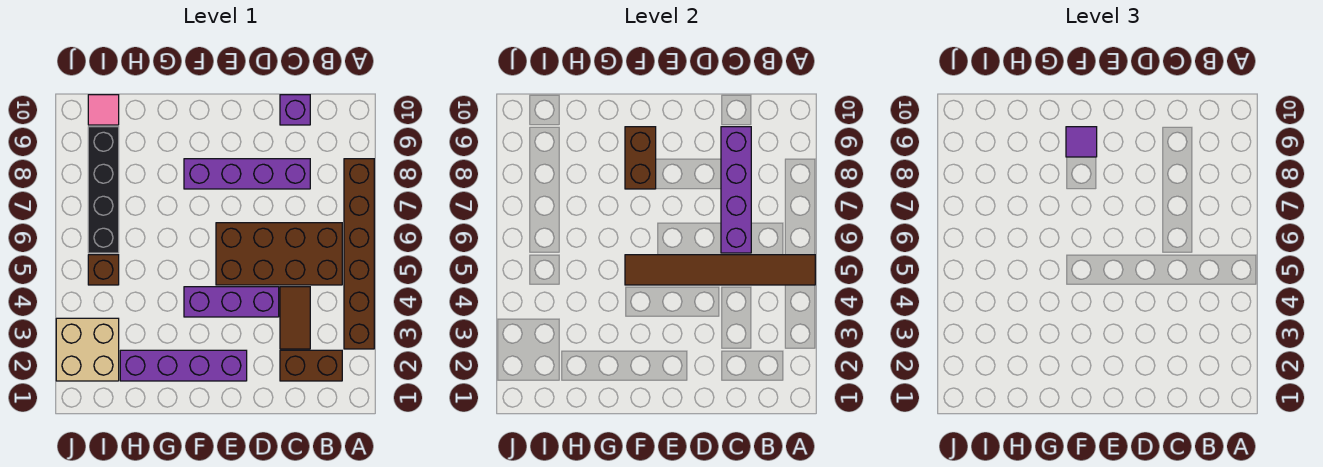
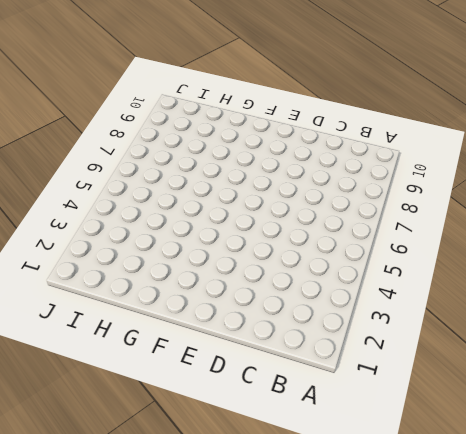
none -> brown 1x6 brick [344,159,374,349]
none -> brown 1x2 brick [280,350,342,381]
none -> brown 2x4 brick [216,223,342,285]

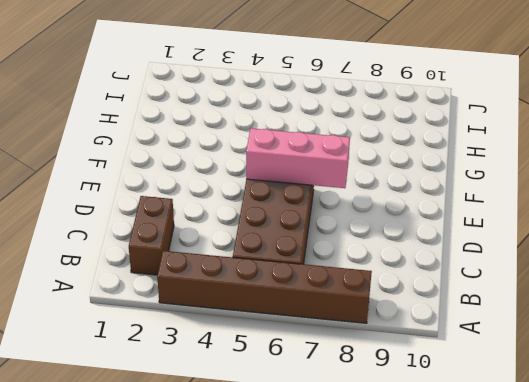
pink 1x3 brick [246,128,350,188] -> brown 1x6 tile [625,255,815,285]
none -> brown 1x2 tile [280,287,310,349]
none -> purple 1x4 brick [184,159,310,189]
none -> purple 1x1 brick [280,95,310,125]

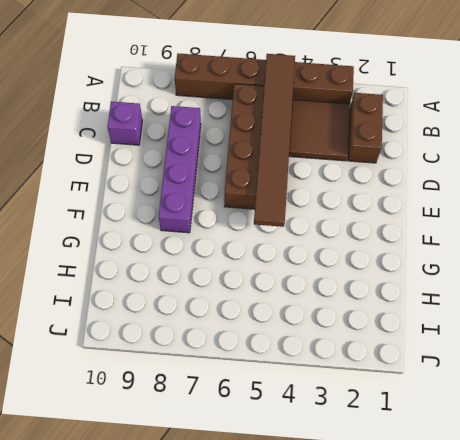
brown 2x2 tile [289,100,350,161] -> brown 1x2 tile [280,287,310,349]
none -> purple 1x3 brick [184,287,279,317]
none -> purple 1x4 brick [120,350,247,381]
none -> tan 2x2 brick [56,318,119,381]

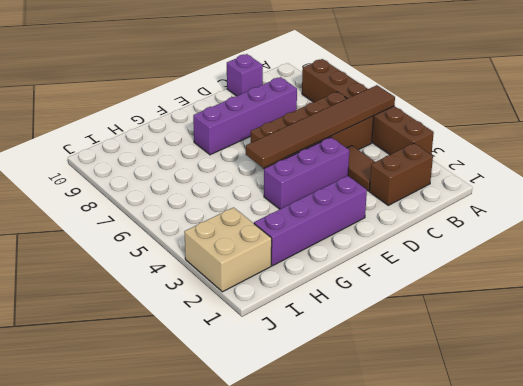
none -> brown 1x1 brick [88,255,119,285]
none -> black 1x4 brick [88,127,119,253]
none -> pink 1x1 tile [88,95,119,125]

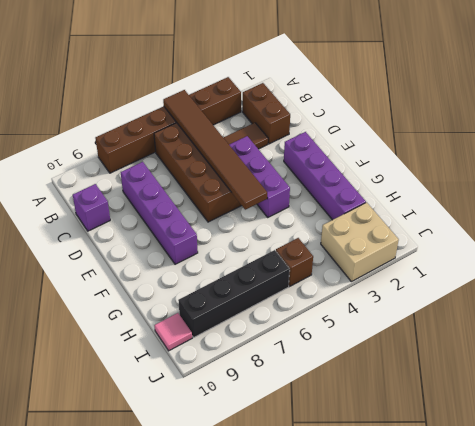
none -> purple 1x4 brick [721,127,751,253]
none -> brown 1x2 brick [625,127,656,189]
none -> purple 1x1 tile [1066,127,1097,157]

